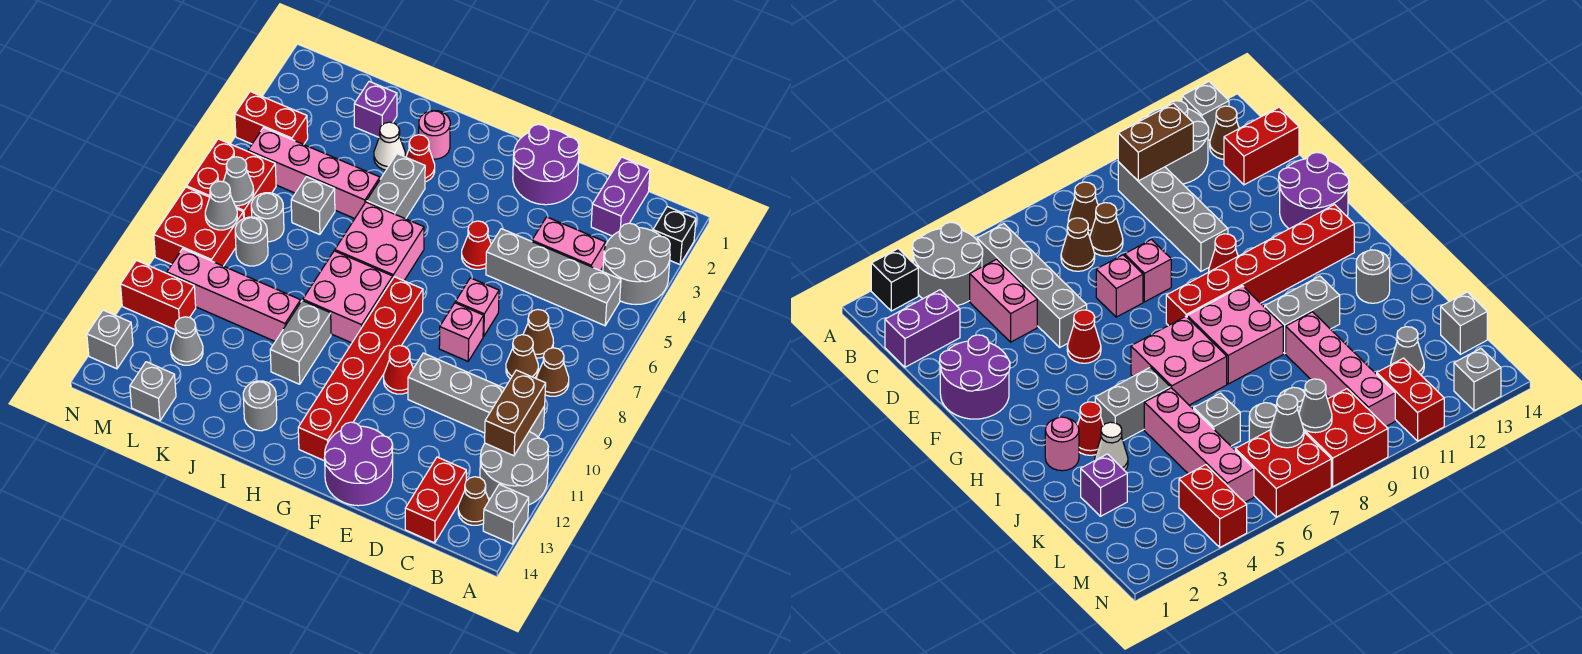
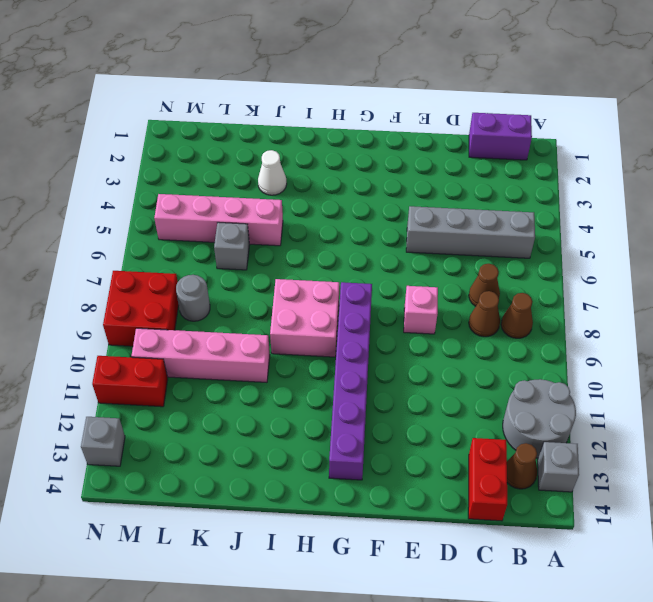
purple 1x2 brick [469,113,532,160] -> purple 1x2 brick turned to [591,157,650,236]
purple 1x6 brick [329,282,372,480] -> red 1x6 brick [298,277,423,461]
none -> black 1x1 brick [653,207,696,264]
none -> grey 2x2 round brick [603,223,670,304]
none -> grey 1x4 brick [408,353,545,437]
none -> pink 1x2 brick [532,217,606,271]

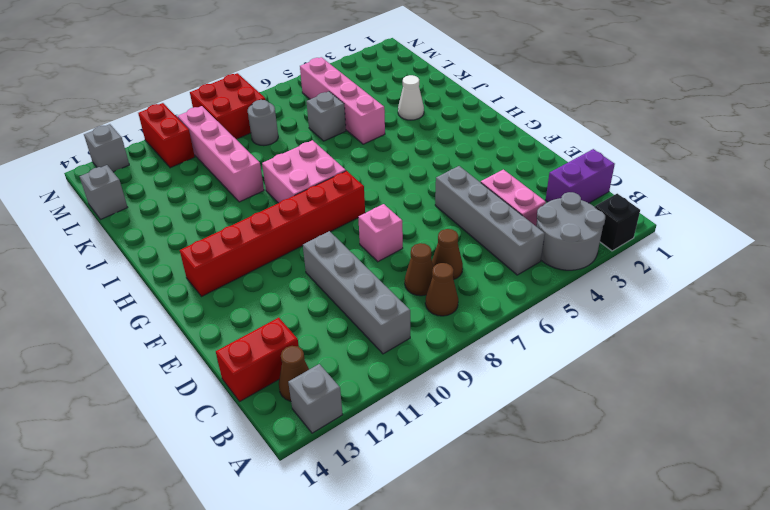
none -> grey 2x2 round brick [480,432,549,505]
none -> purple 2x2 round brick [513,124,579,205]
none -> pink 1x1 brick [455,278,499,336]
none -> purple 2x2 round brick [325,422,393,506]

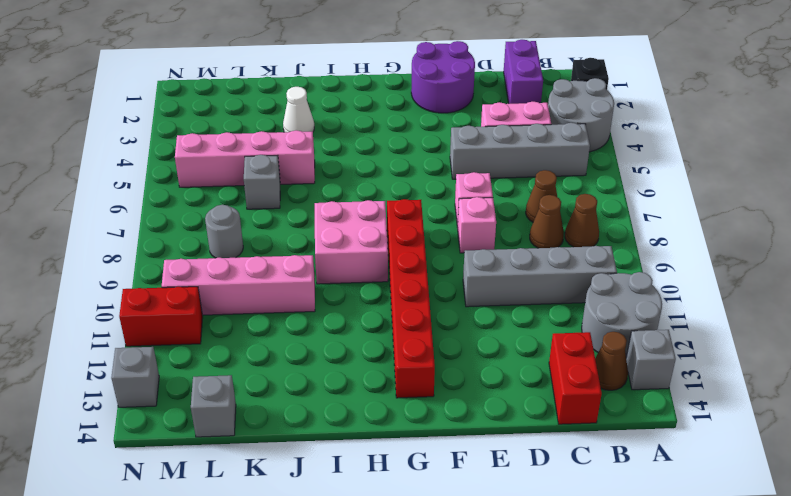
none -> purple 2x2 round brick [325,422,393,506]
none -> red 1x1 cone [462,221,491,269]
none -> red 1x1 cone [384,346,413,394]
none -> pink 2x2 brick [335,202,424,281]

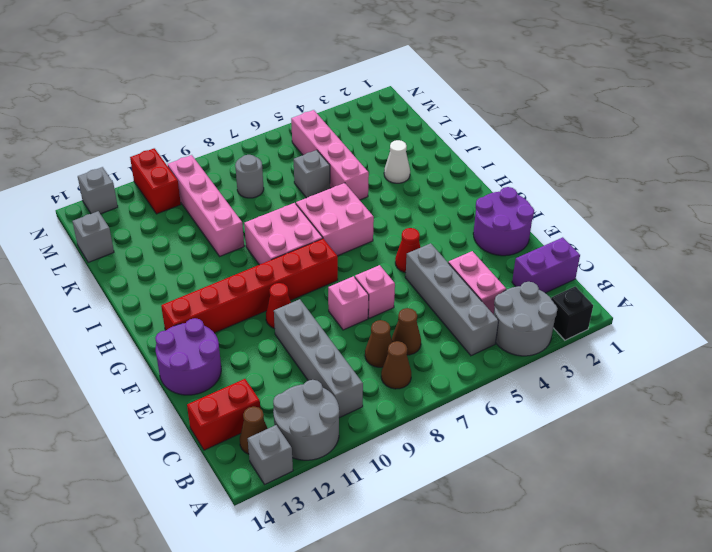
none -> pink 1x1 round brick [419,111,450,159]
none -> red 1x1 cone [406,135,435,182]
none -> grey 1x2 brick [366,154,425,219]
none -> grey 1x2 brick [270,300,331,384]

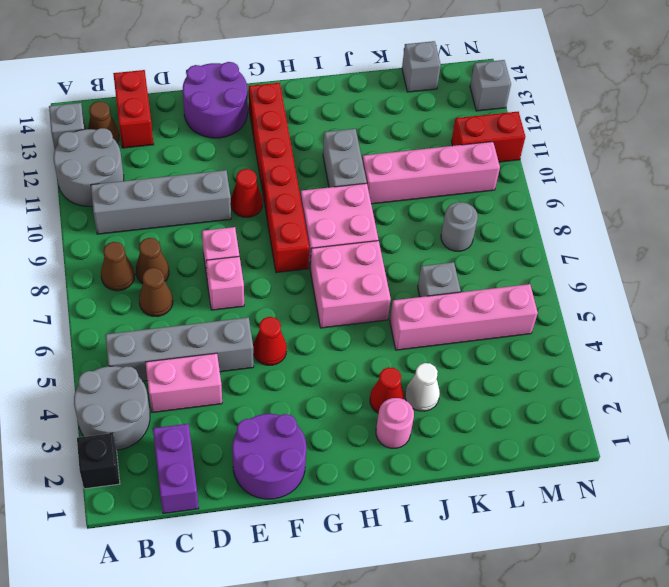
none -> grey 1x2 brick [366,154,425,219]
none -> grey 1x1 round brick [243,381,277,431]
none -> purple 1x1 brick [354,81,397,137]
none -> grey 1x1 round brick [251,193,284,242]

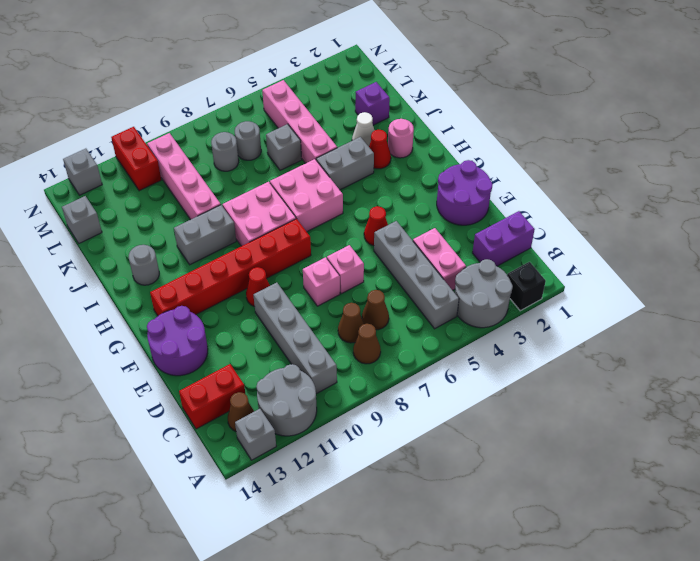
none -> grey 1x1 cone [171,317,203,365]
none -> red 1x2 brick [235,92,308,145]
none -> red 2x2 brick [187,139,276,218]
none -> red 2x2 brick [154,187,244,266]

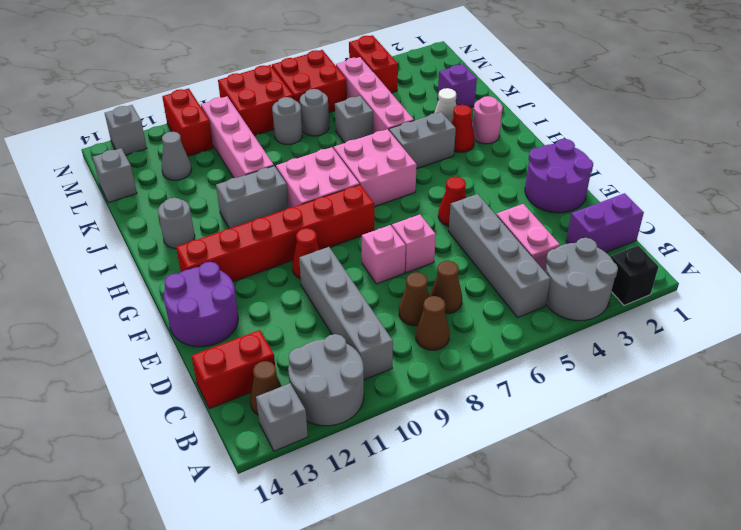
none -> brown 1x2 brick [485,370,546,456]
none -> grey 1x1 cone [223,157,254,206]
none -> grey 1x1 cone [205,181,237,230]

